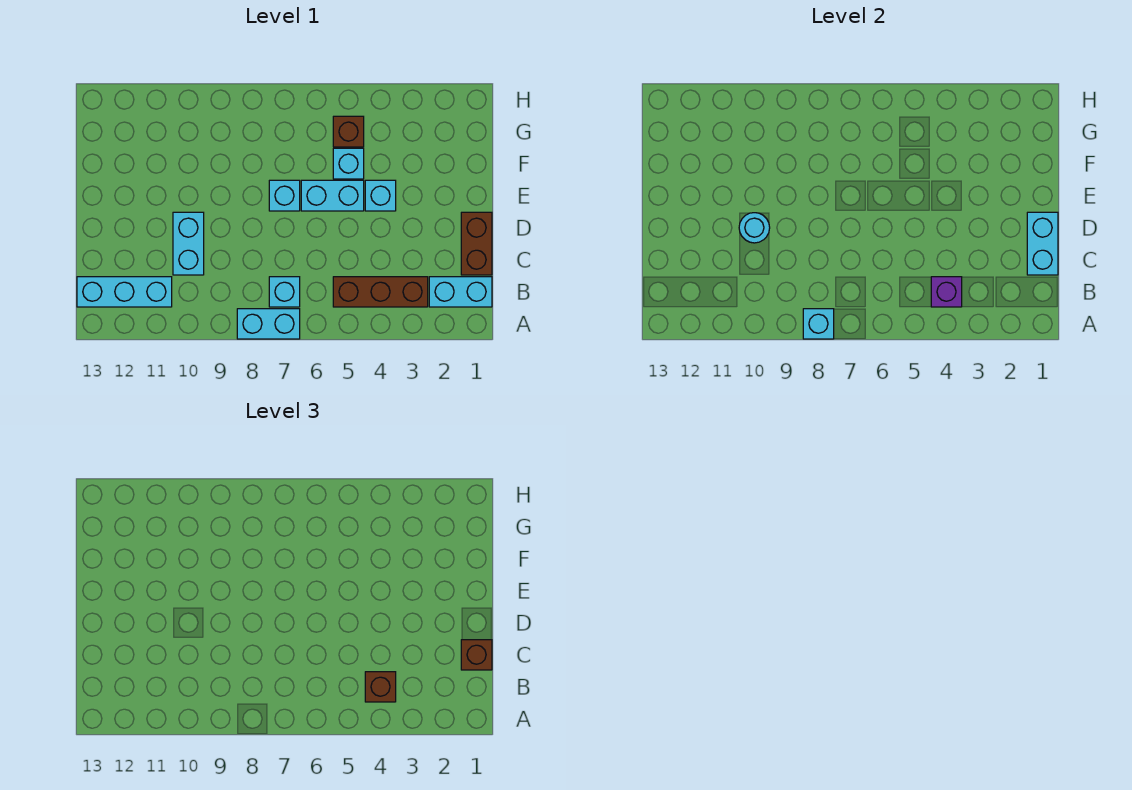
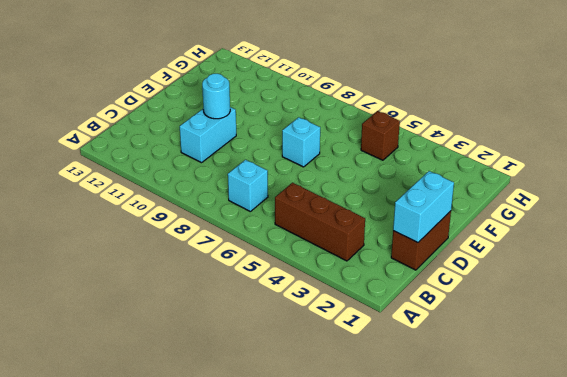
none -> cyan 1x2 brick [237,309,300,339]
none -> cyan 1x2 brick [429,277,492,307]
none -> cyan 1x3 brick [77,277,172,307]

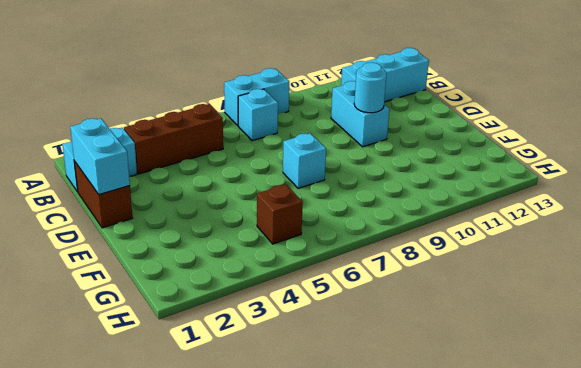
none -> cyan 1x1 brick [365,180,396,211]
none -> cyan 1x2 brick [301,180,364,211]
none -> cyan 1x1 brick [333,148,364,179]

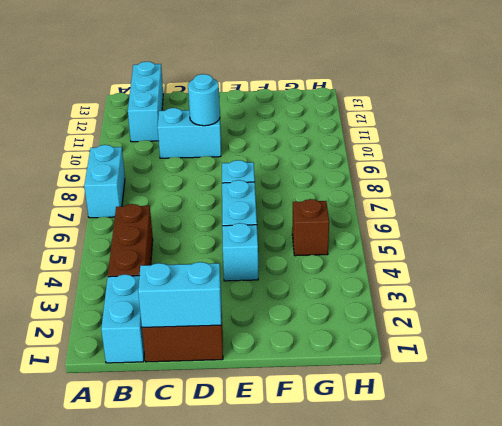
none -> cyan 1x1 brick [269,277,300,307]
none -> cyan 1x1 brick [333,148,364,179]
none -> cyan 1x1 brick [803,309,834,339]

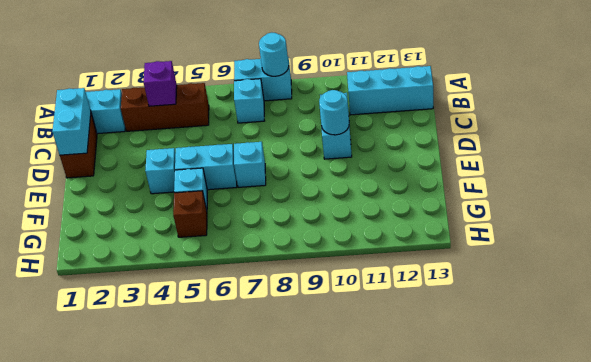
cyan 1x1 round brick [259,33,289,76] -> cyan 1x1 brick [803,309,834,339]
none -> brown 1x1 brick [365,672,396,702]
none -> brown 1x1 brick [461,640,492,670]

